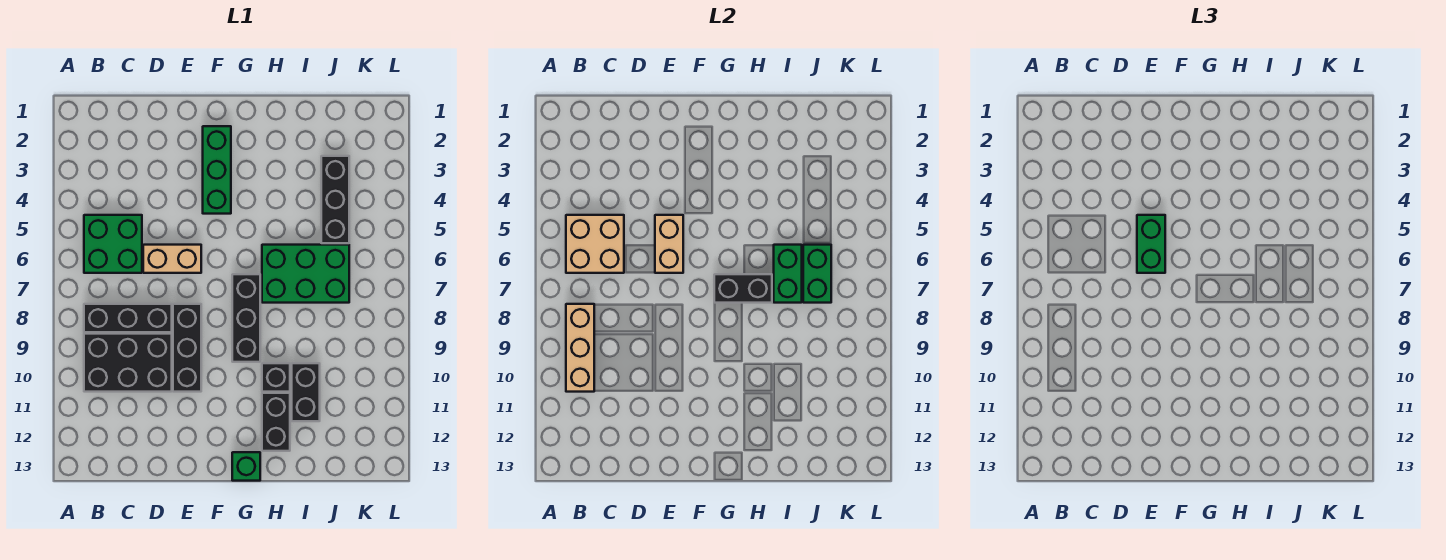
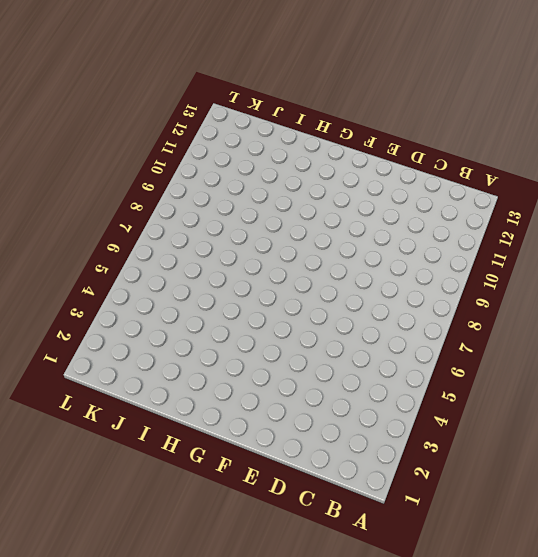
none -> green 2x2 brick [84,215,142,273]
none -> black 1x3 brick [84,304,172,332]
none -> black 2x3 brick [84,334,172,392]

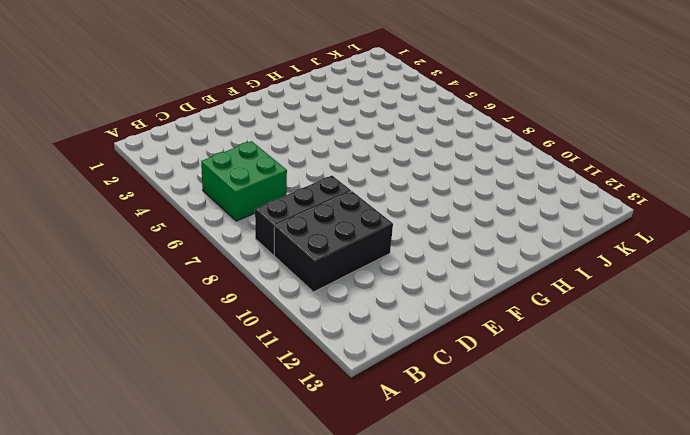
none -> tan 1x2 brick [143,245,201,273]
none -> black 1x3 brick [173,304,201,392]
none -> green 1x3 brick [203,126,231,214]

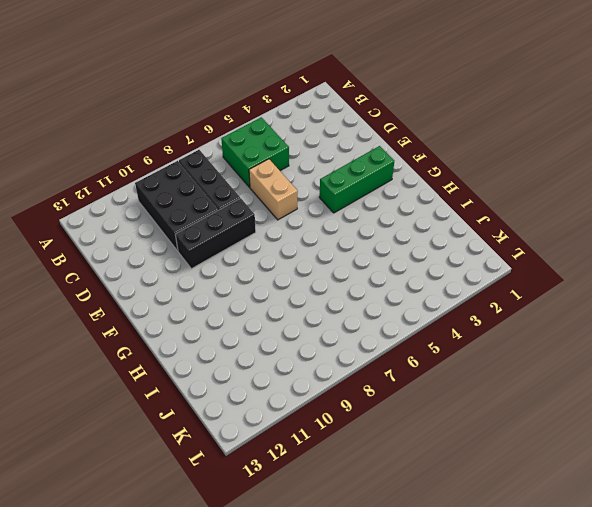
none -> black 1x3 brick [232,274,260,362]
none -> green 1x1 brick [232,452,260,481]
none -> green 2x3 brick [262,245,349,303]

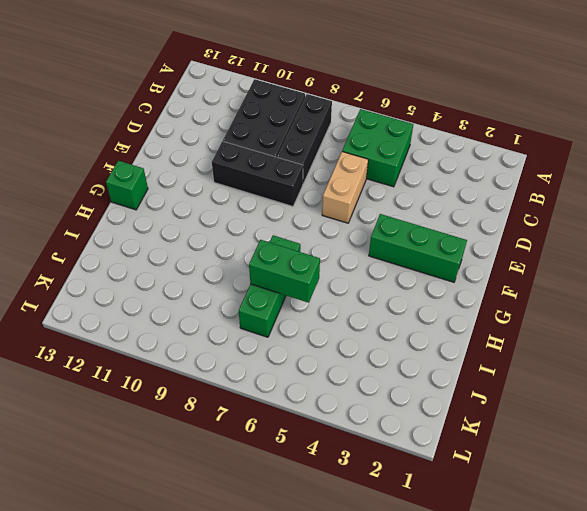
green 1x3 brick [239,235,300,337] -> green 2x3 brick [262,245,349,303]
none -> black 1x3 brick [232,274,260,362]
none -> black 1x1 brick [262,363,290,392]
none -> black 1x2 brick [262,393,290,451]

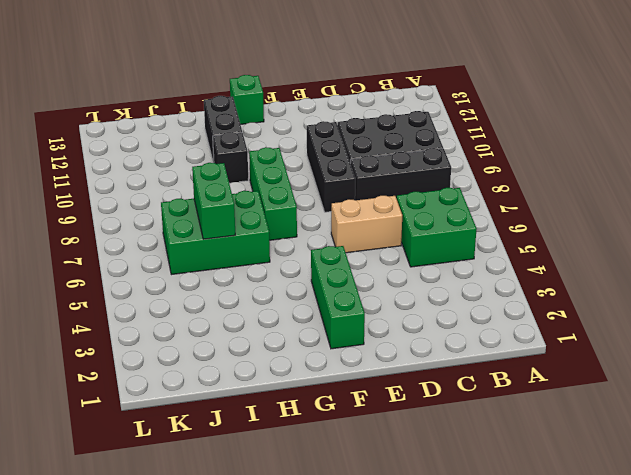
green 1x3 brick [249,147,297,240] -> black 1x3 brick [232,274,260,362]
none -> black 1x2 brick [292,363,320,421]
none -> black 1x3 brick [321,156,349,243]
none -> tan 2x2 brick [566,215,624,273]

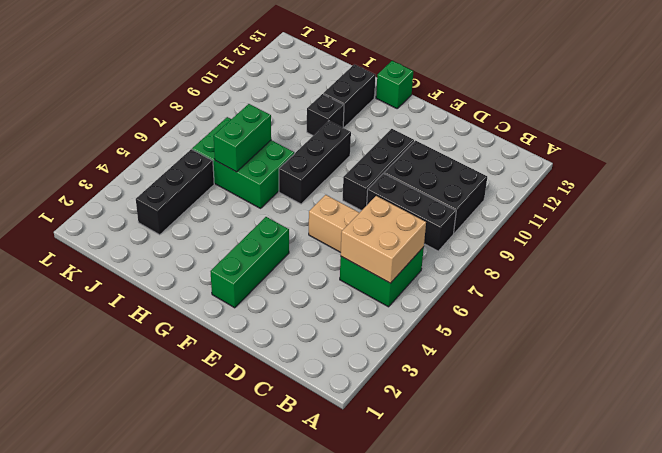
none -> black 1x2 brick [292,363,320,421]
none -> tan 1x3 brick [566,304,594,392]
none -> tan 1x2 brick [655,215,683,273]

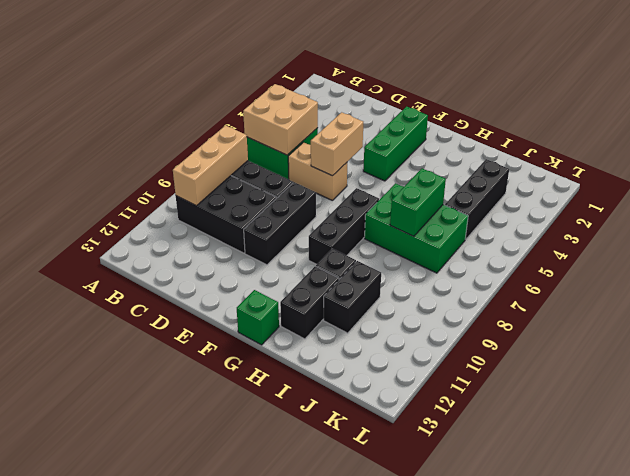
none -> black 1x2 brick [714,274,772,303]
none -> green 1x2 brick [803,245,831,303]
none -> green 1x2 brick [1137,215,1165,273]

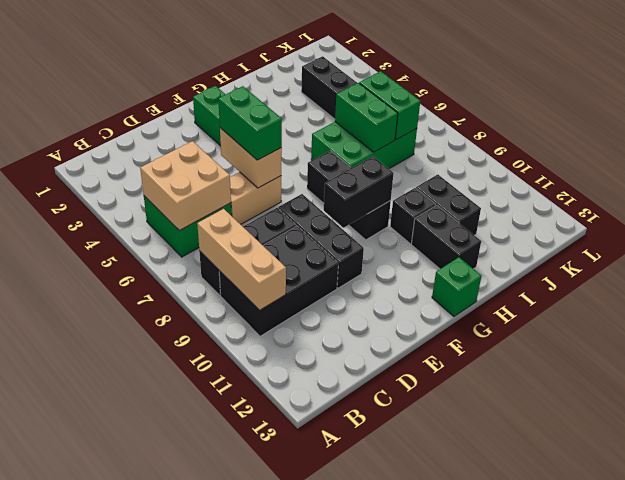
black 1x2 brick [324,156,394,228] -> black 1x2 brick moved to [714,274,772,303]

